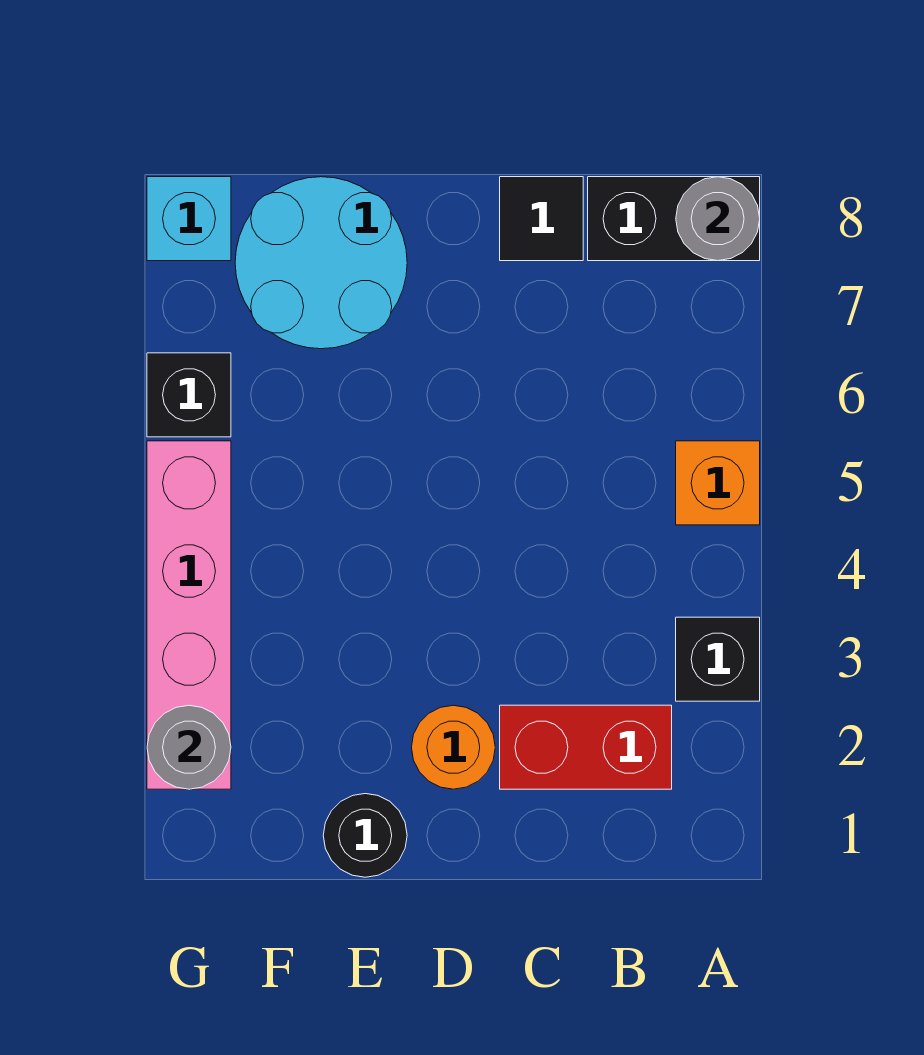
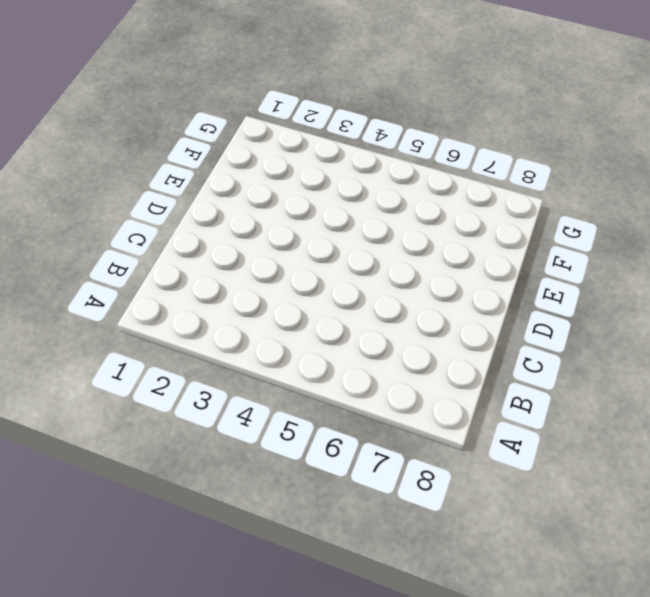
none -> black 1x1 brick [676,617,760,701]
none -> orange 1x1 brick [676,441,760,525]
none -> black 1x2 brick [588,177,760,261]

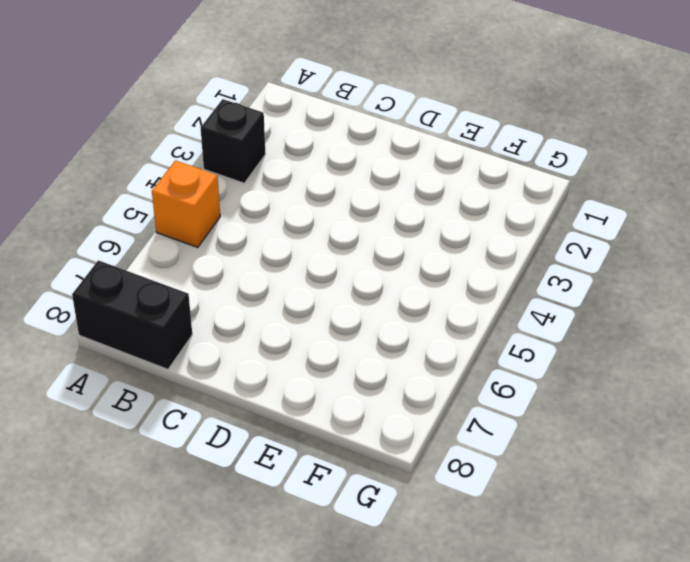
none -> red 1x2 brick [500,705,672,789]
none -> black 1x1 tile [500,177,583,261]
none -> orange 1x1 round brick [412,705,495,789]

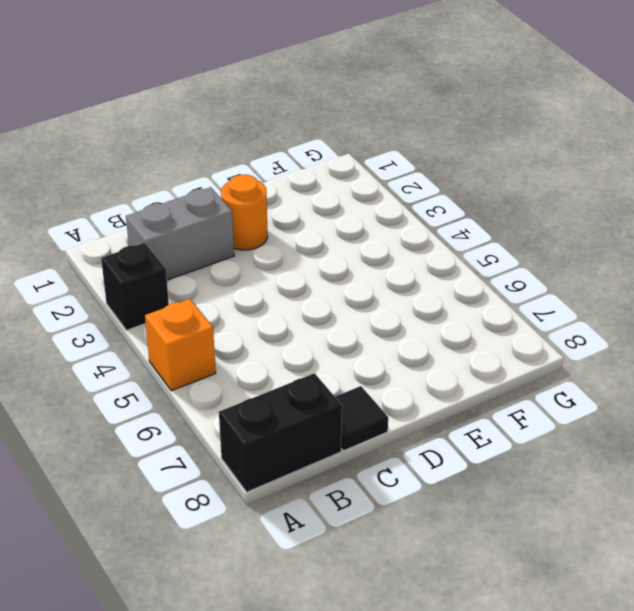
grey 1x2 brick [126,187,234,280] -> red 1x2 brick [500,705,672,789]
none -> black 1x1 round brick [323,794,407,877]
none -> cyan 2x2 round brick [235,177,407,349]
none -> pink 1x4 brick [147,441,231,789]

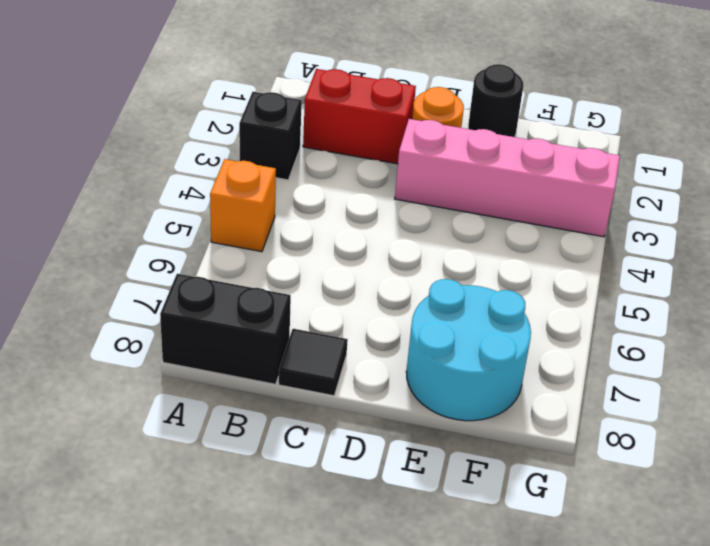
pink 1x4 brick [395,119,620,237] -> pink 1x4 brick turned to [147,441,231,789]
none -> black 1x1 brick [147,353,231,437]
none -> cyan 1x1 brick [147,177,231,261]
none -> grey 1x1 round brick [676,177,760,261]

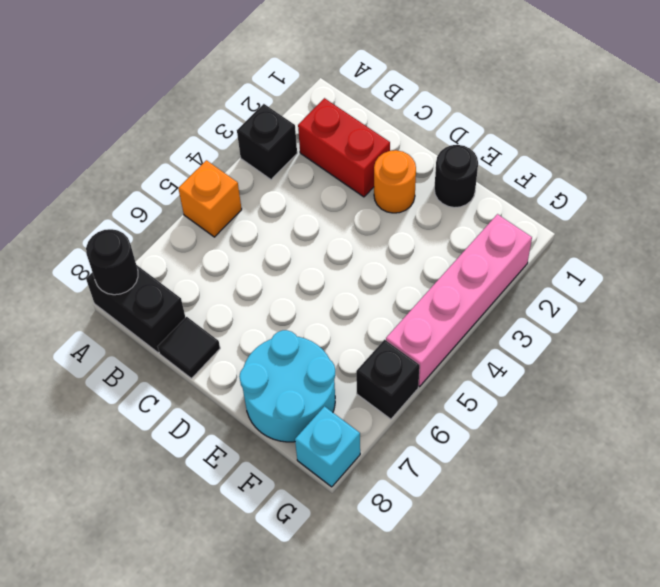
black 1x1 round brick [86,229,138,295] -> grey 1x1 round brick [676,177,760,261]
none -> grey 1x1 round brick [147,705,231,789]

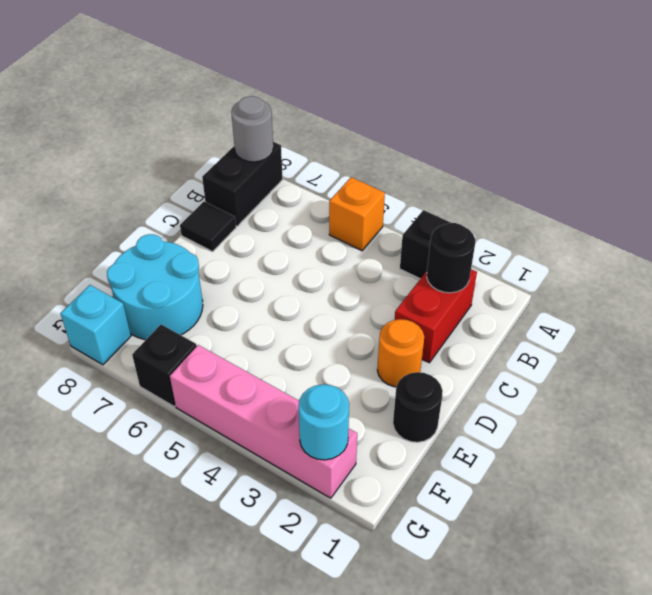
black 1x1 round brick [427,223,475,293] -> none
cyan 1x1 round brick [298,384,349,460] -> grey 1x1 round brick [147,705,231,789]

